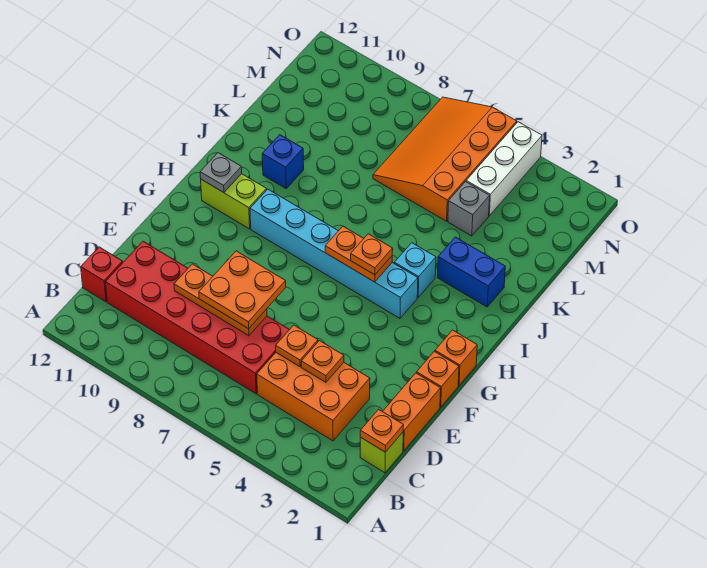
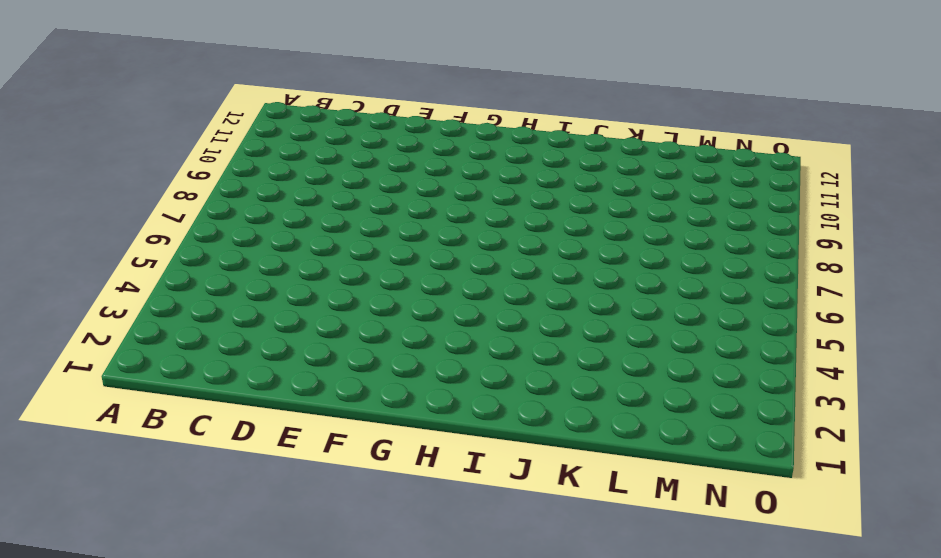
none -> lime 1x1 brick [360,432,403,473]
none -> orange 2x3 brick [257,353,370,441]
none -> red 2x6 brick [105,241,289,394]

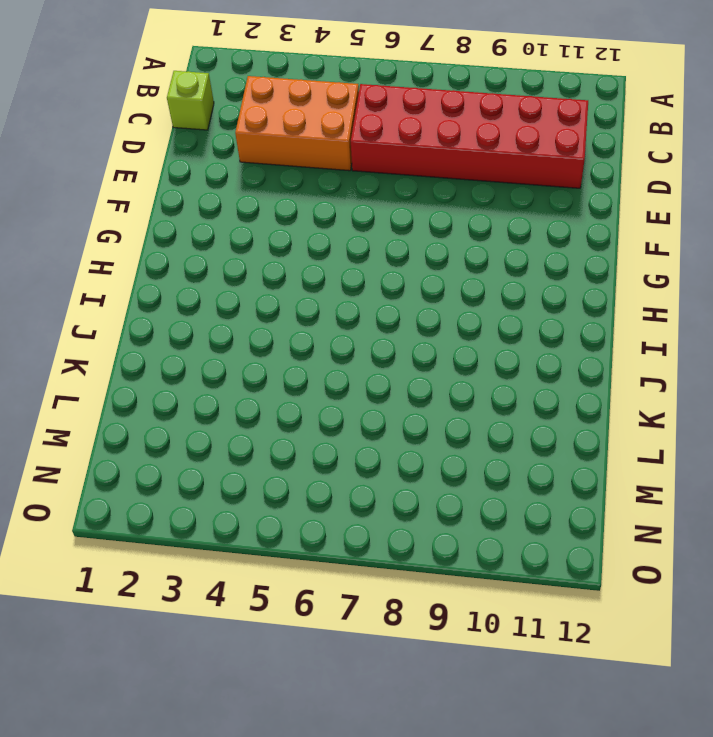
none -> red 1x1 brick [81,247,123,302]
none -> orange 1x2 brick [383,373,441,451]
none -> orange 1x1 brick [417,351,459,407]

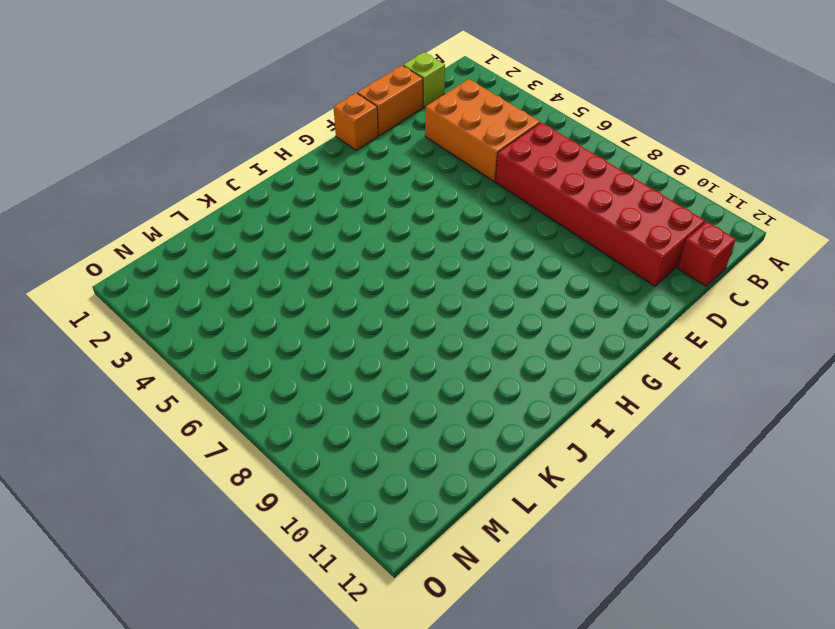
none -> orange 1x1 brick [435,330,477,386]
none -> cyan 1x6 brick [250,189,418,318]
none -> lime 1x2 brick [201,174,267,229]

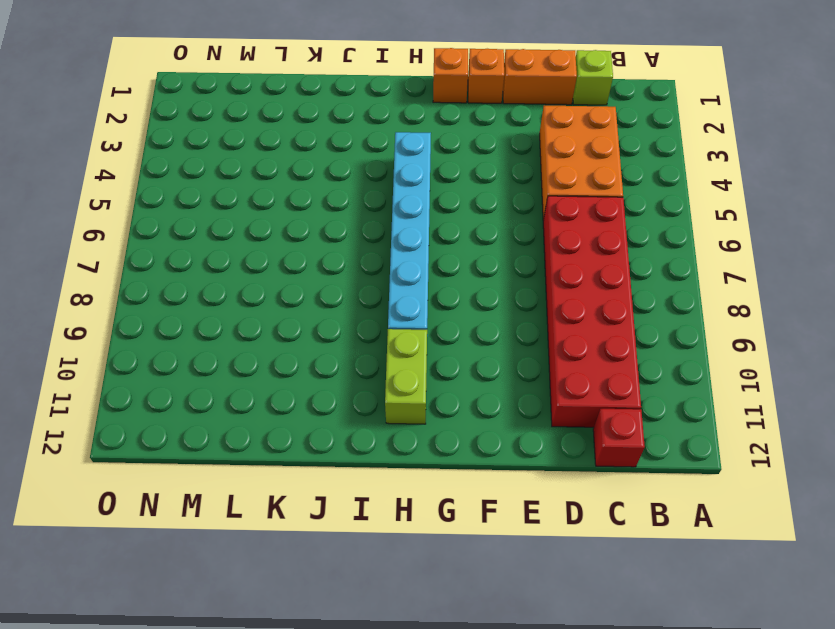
none -> cyan 1x1 brick [394,243,436,297]
none -> blue 1x2 brick [437,237,505,307]
none -> blue 1x1 brick [262,135,304,188]

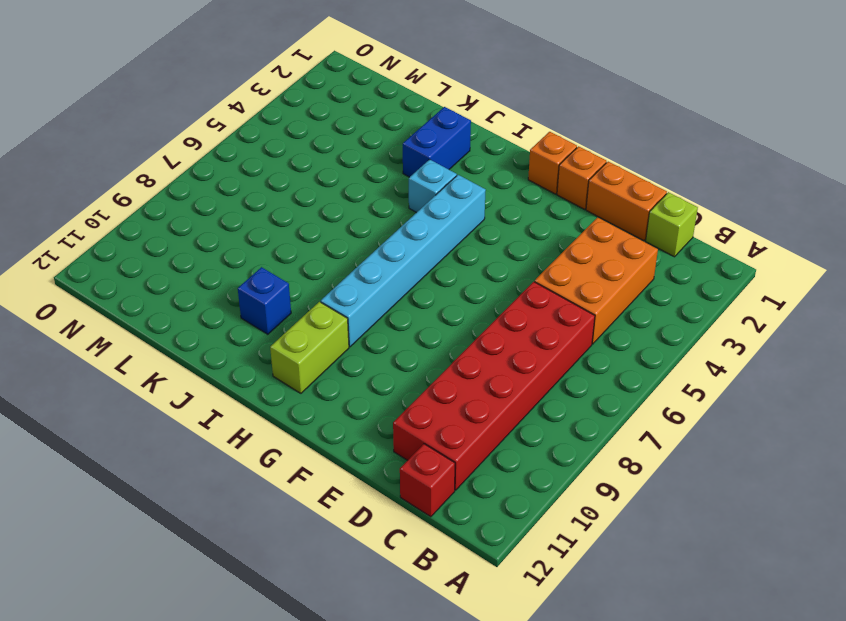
none -> grey 1x1 brick [448,182,490,236]
none -> orange 3x4 slope [373,97,517,221]
none -> white 1x3 brick [466,122,542,216]

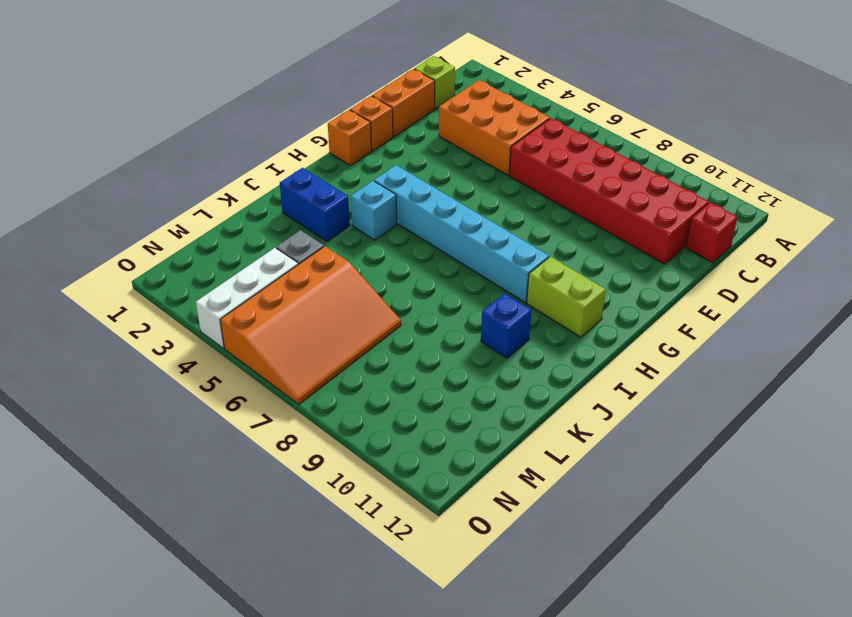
none -> orange 1x1 plate [360,409,404,452]
none -> orange 1x1 plate [301,341,344,382]
none -> orange 1x1 plate [276,325,318,367]

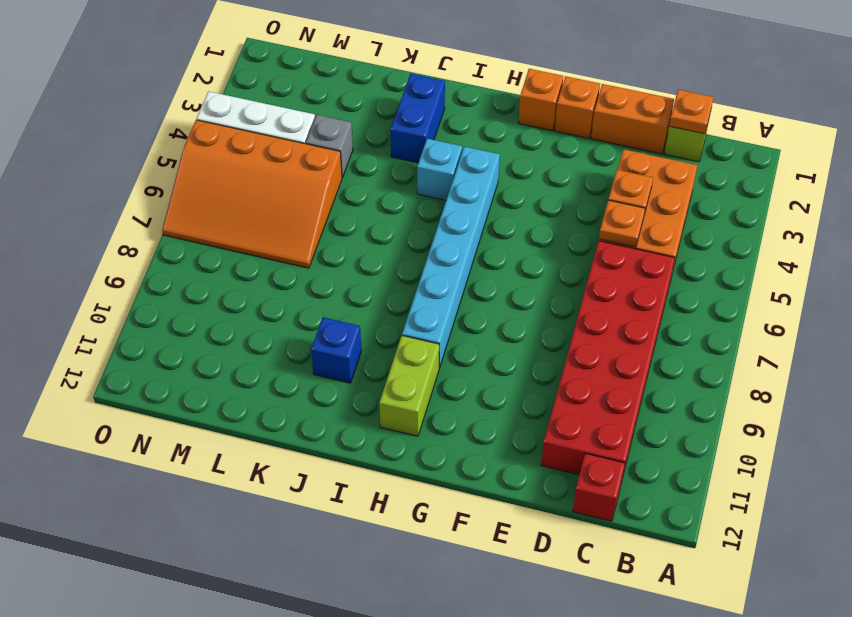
none -> orange 1x3 plate [174,264,267,336]
none -> orange 1x2 plate [325,226,392,282]
none -> grey 1x1 plate [200,153,242,193]

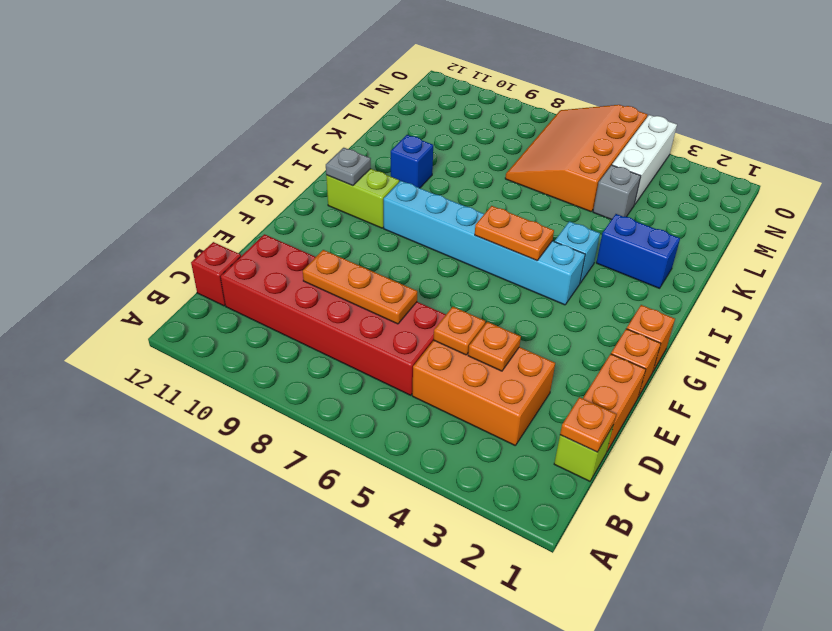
none -> orange 2x2 plate [199,251,286,329]
none -> orange 1x1 plate [351,234,393,275]

